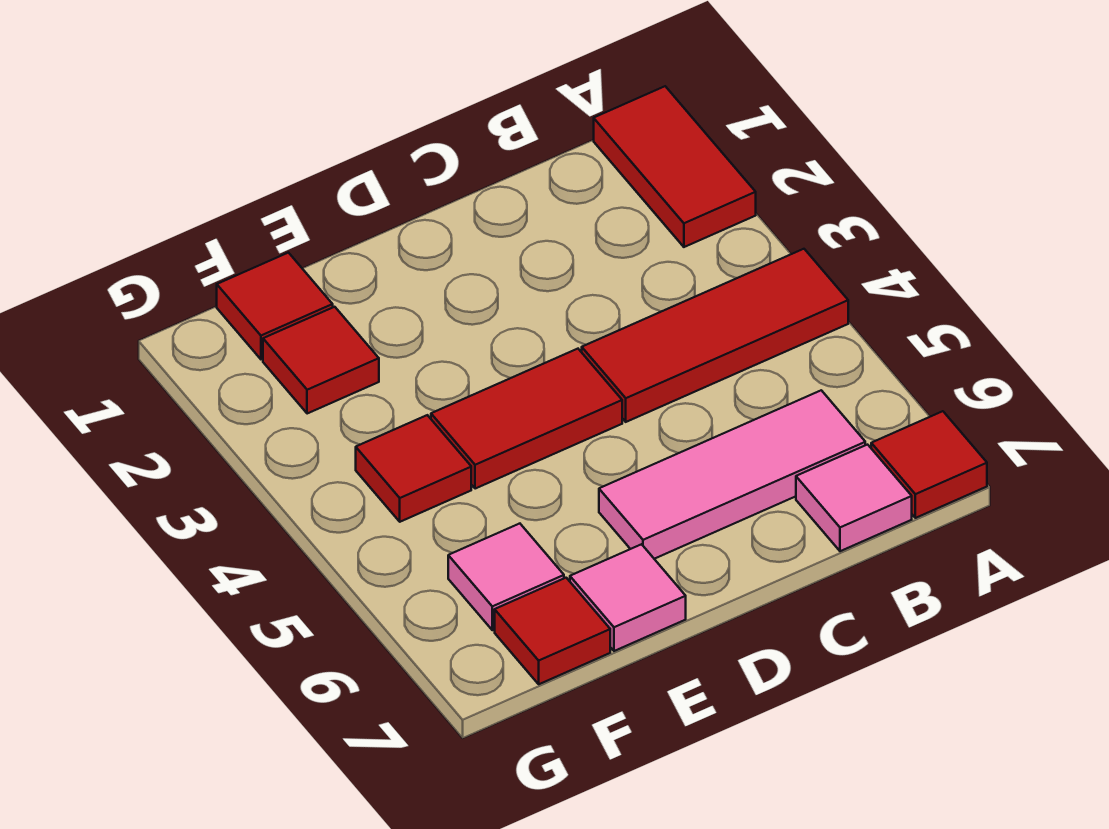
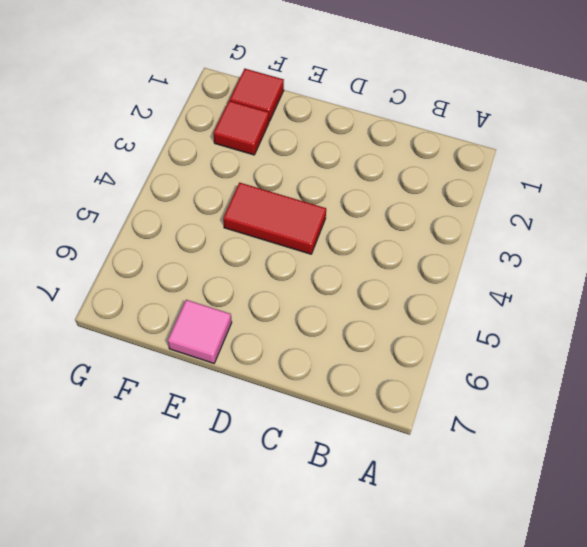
none -> red 1x2 tile [594,86,756,247]
none -> red 1x3 tile [582,249,848,422]
none -> red 1x1 tile [871,411,987,518]

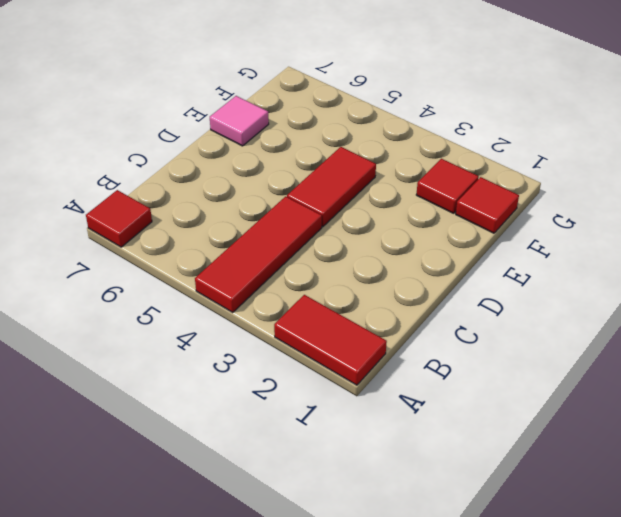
none -> pink 1x3 tile [599,390,865,559]
none -> pink 1x1 tile [796,445,912,551]
none -> red 1x1 tile [356,415,471,522]

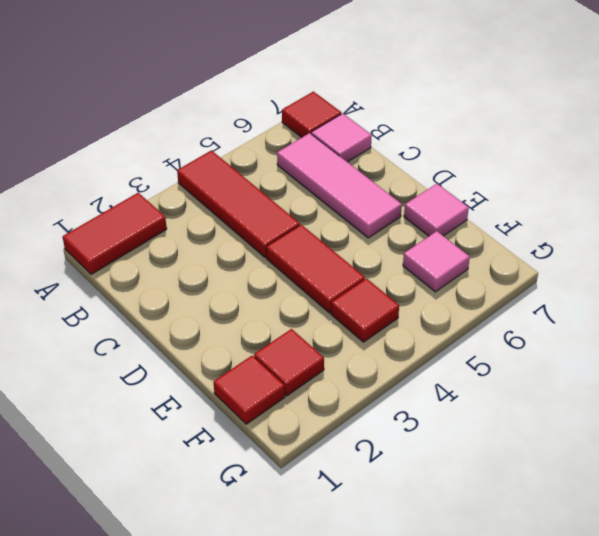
none -> red 1x1 tile [495,578,610,684]

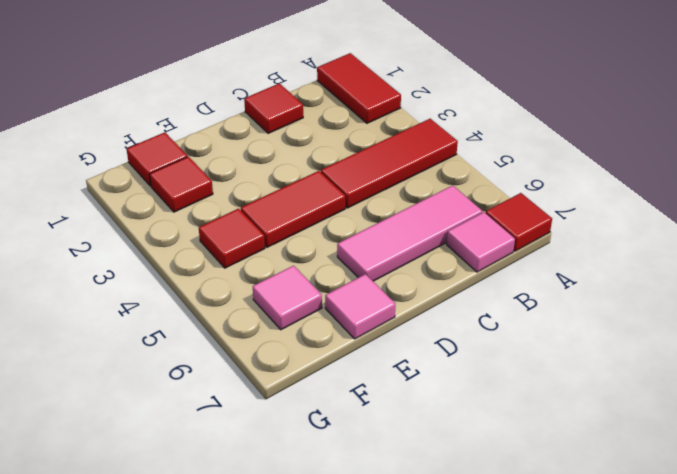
red 1x1 tile [244,83,303,133] -> red 1x1 tile moved to [495,578,610,684]

